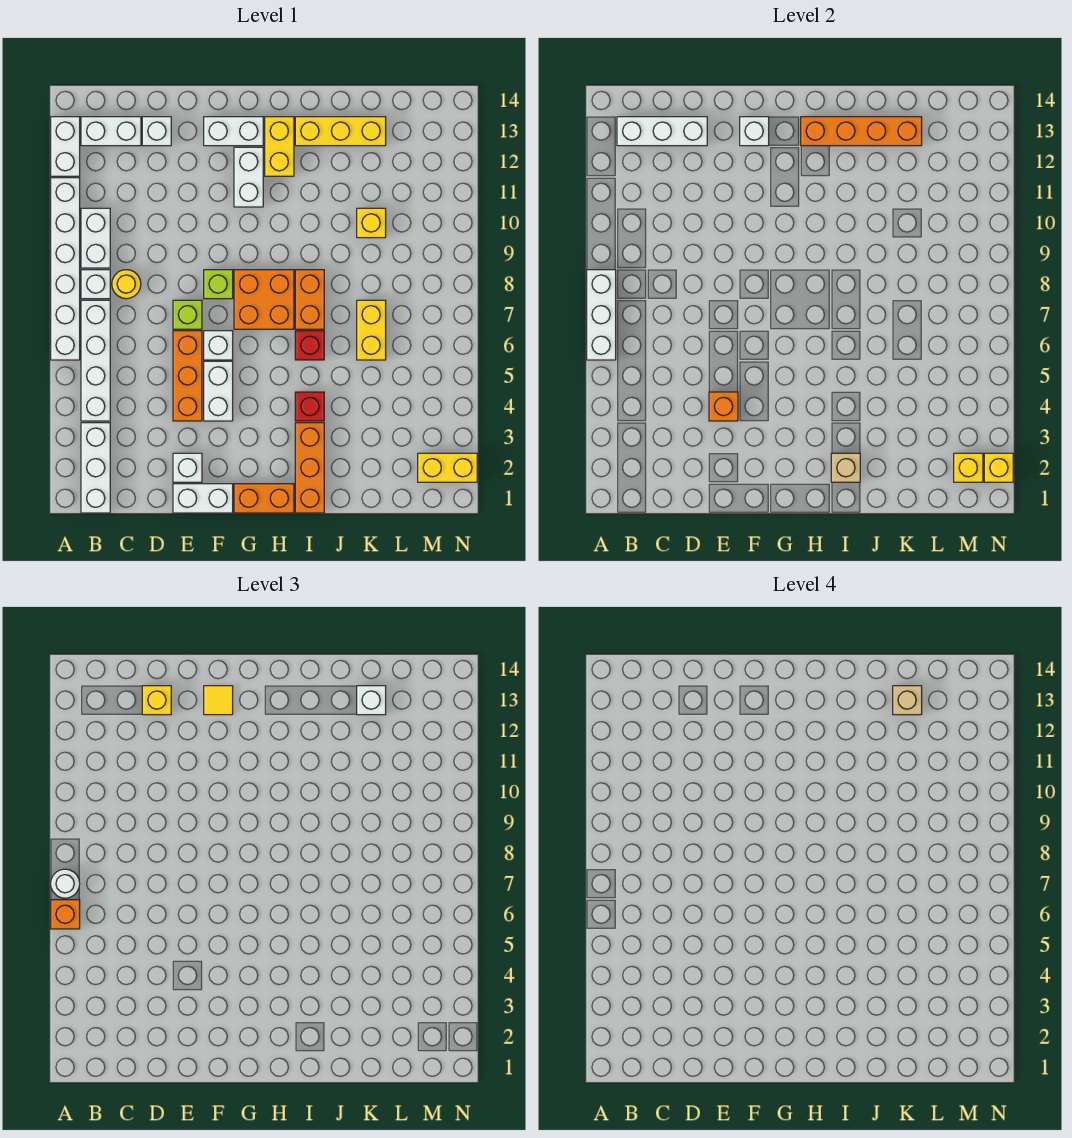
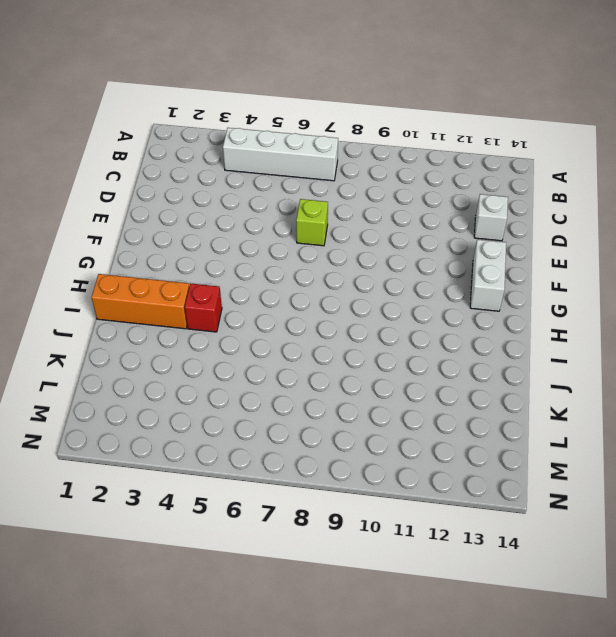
none -> white 1x6 brick [51,178,80,360]
none -> white 1x2 brick [51,117,80,176]
none -> white 1x3 brick [81,423,110,513]
none -> white 1x1 brick [81,270,110,299]

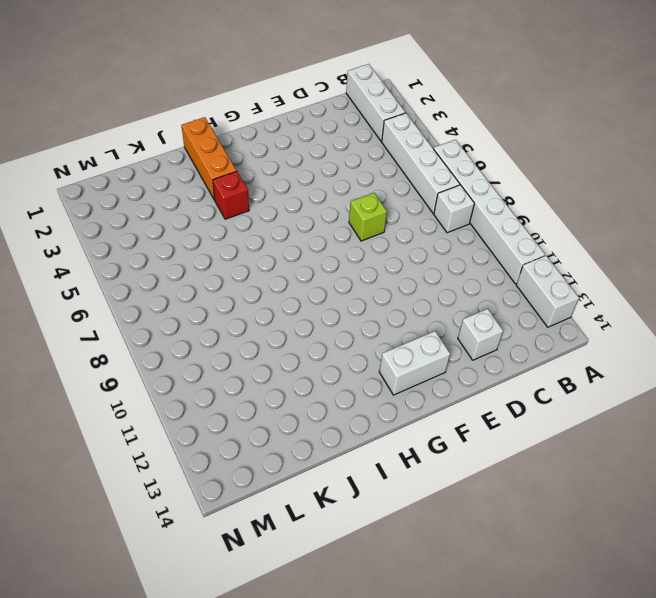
none -> white 1x2 brick [81,208,110,268]
none -> white 1x2 brick [81,117,141,146]
none -> yellow 1x1 round brick [112,270,141,299]
none -> white 1x2 brick [173,484,233,513]

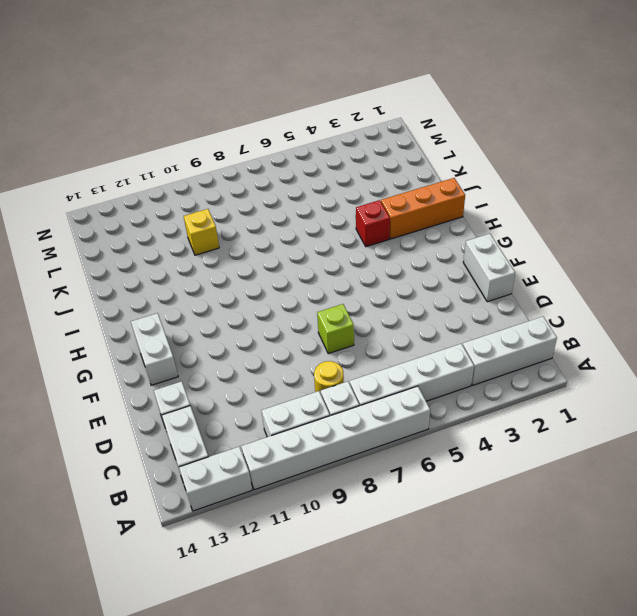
none -> white 1x1 brick [173,453,202,482]
none -> orange 1x3 brick [173,331,202,421]
none -> white 1x2 brick [204,361,233,421]
none -> white 1x1 brick [204,331,233,360]

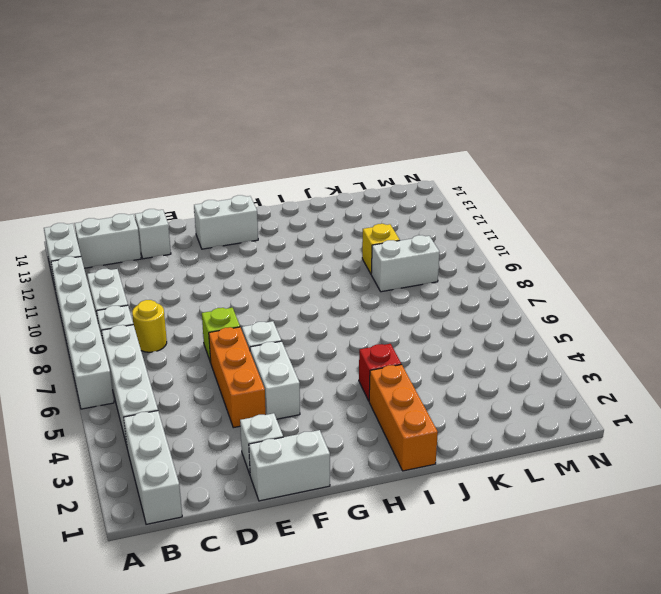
white 1x2 brick [371,235,440,292] -> white 1x2 brick turned to [234,147,263,207]
none -> lime 1x1 brick [204,270,233,299]
none -> orange 1x2 brick [234,484,294,513]
none -> orange 2x2 brick [234,270,294,329]
none -> yellow 1x2 brick [265,117,294,176]

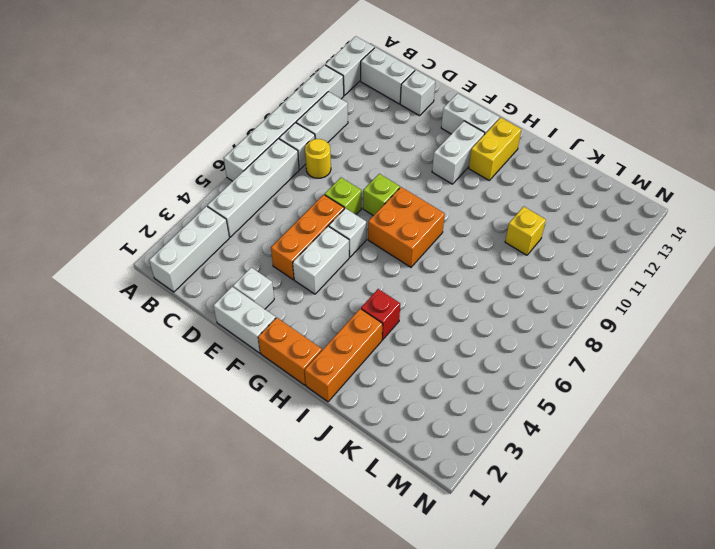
none -> red 1x1 brick [295,331,324,360]
none -> orange 1x2 brick [295,270,324,329]
none -> yellow 1x3 brick [295,117,386,146]
none -> yellow 1x2 brick [357,300,386,360]

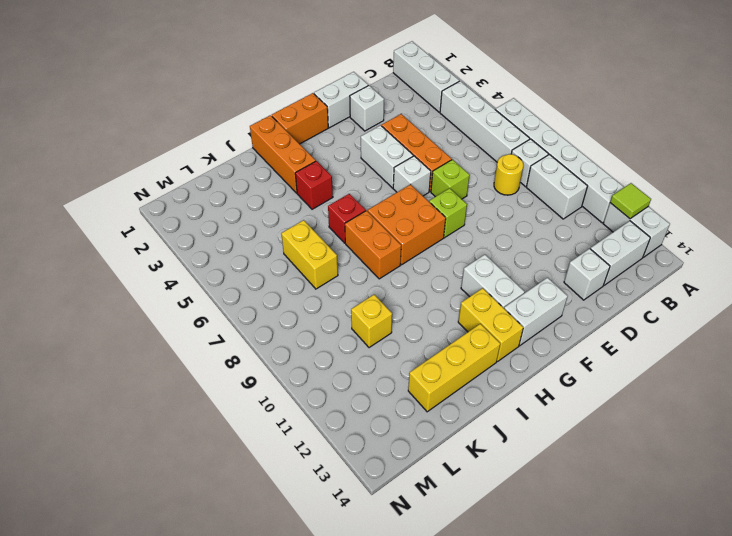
lime 1x1 tile [610,183,651,219] -> none
none -> yellow 1x2 brick [418,453,477,482]
none -> white 1x3 brick [587,270,616,360]
none -> white 1x3 brick [617,117,707,146]
none -> orange 1x1 brick [709,392,738,421]

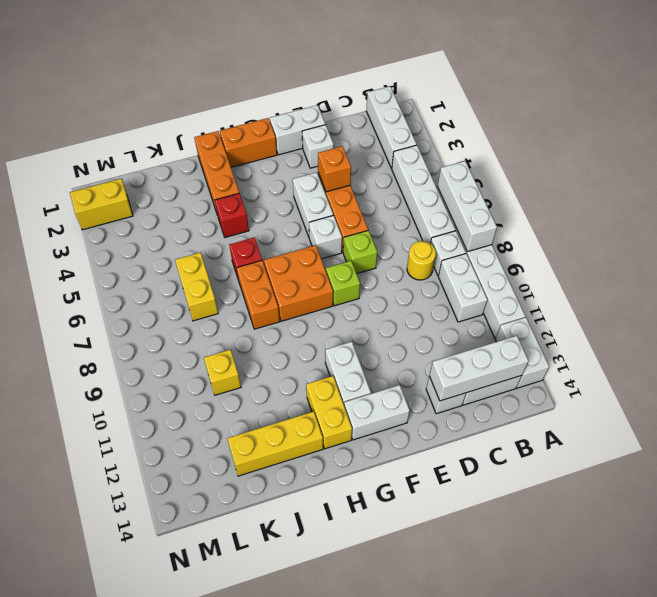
none -> white 1x1 brick [740,117,769,146]
none -> orange 1x4 brick [801,117,922,146]
none -> tan 1x1 brick [831,453,860,482]
none -> yellow 1x1 brick [954,453,983,482]

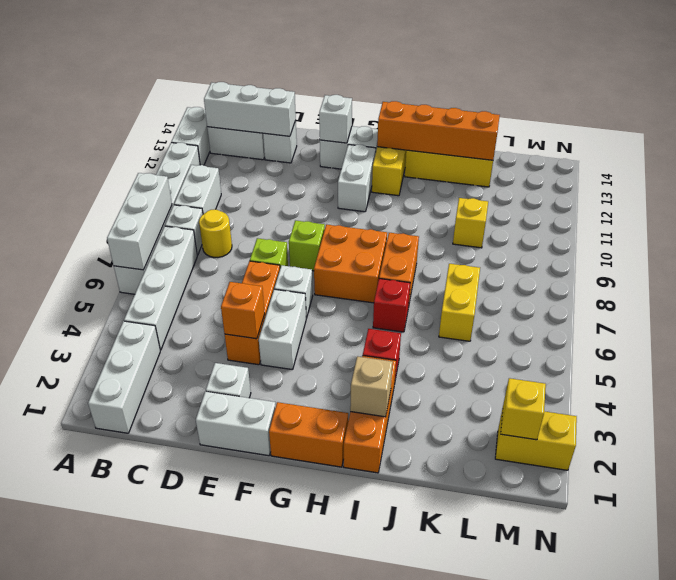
none -> yellow 1x1 brick [984,453,1013,482]
none -> orange 1x1 brick [51,900,80,929]
none -> white 1x1 round brick [51,869,80,898]
none -> yellow 1x1 brick [142,686,171,715]

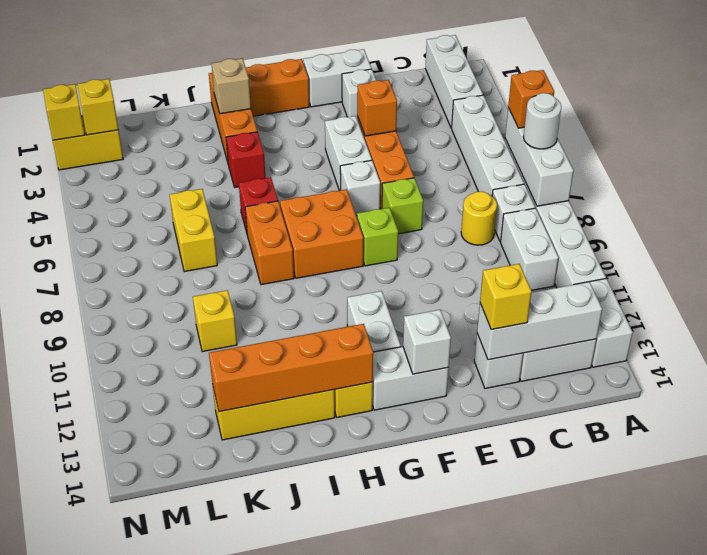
none -> yellow 1x1 tile [204,686,233,715]
none -> white 1x1 brick [357,686,386,715]
none -> tan 1x1 brick [893,686,922,715]

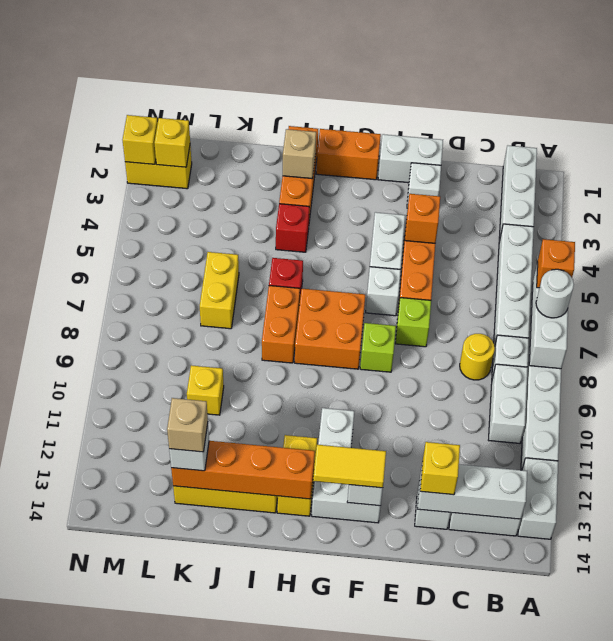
yellow 1x2 tile [313,445,386,488] -> yellow 1x1 tile [204,686,233,715]

